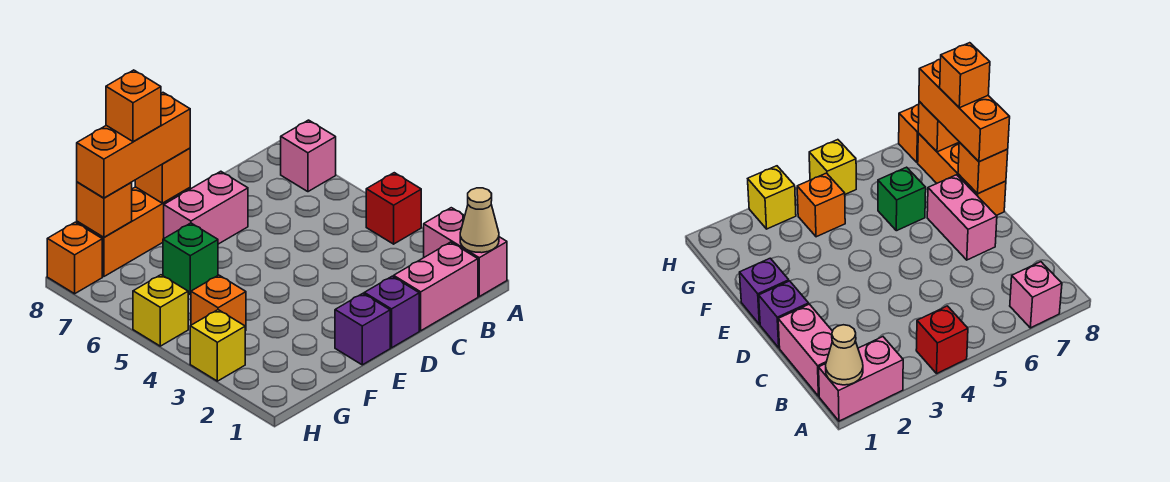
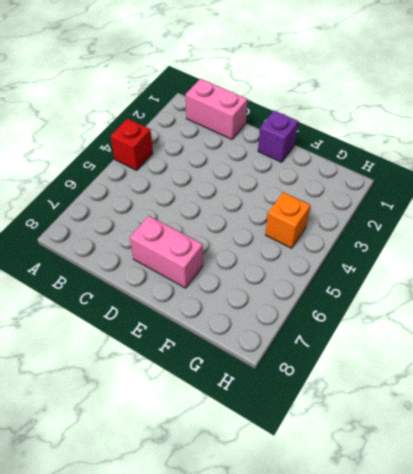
none -> pink 1x2 brick [424,208,507,296]
none -> pink 1x1 brick [281,120,336,192]
none -> purple 1x1 brick [364,276,419,348]

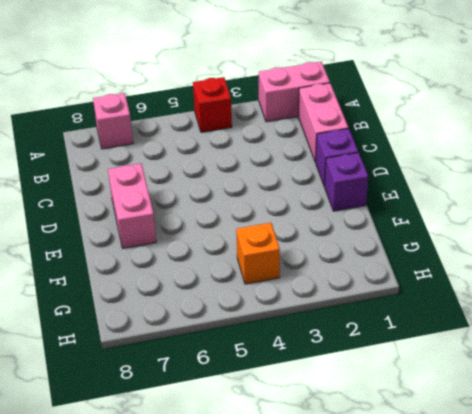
none -> orange 1x3 brick [77,187,190,277]
none -> green 1x1 brick [163,223,218,294]
none -> yellow 1x1 brick [190,310,245,381]

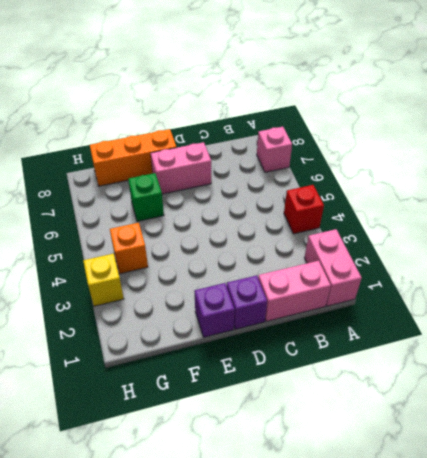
none -> yellow 1x1 brick [133,275,188,346]
none -> orange 1x1 brick [47,222,102,294]
none -> tan 1x1 cone [460,188,499,253]

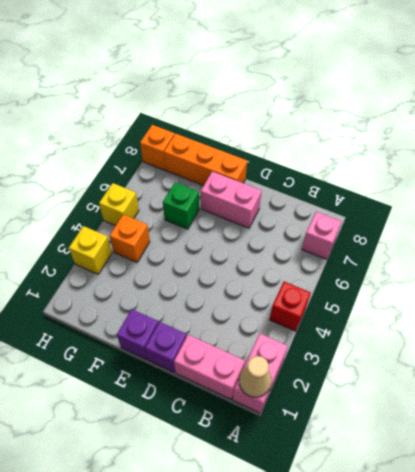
none -> orange 1x1 brick [135,148,190,203]
none -> orange 1x1 brick [77,182,132,237]
none -> orange 1x3 brick [77,93,190,198]

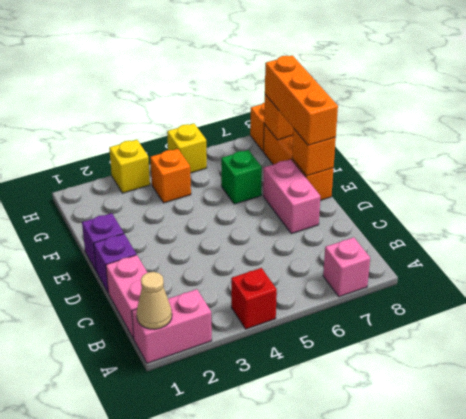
none -> orange 1x1 brick [106,70,161,142]

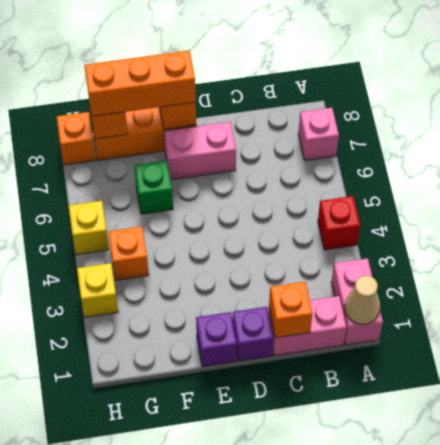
orange 1x1 brick [269,282,312,338] -> orange 1x1 brick moved to [106,70,161,142]

